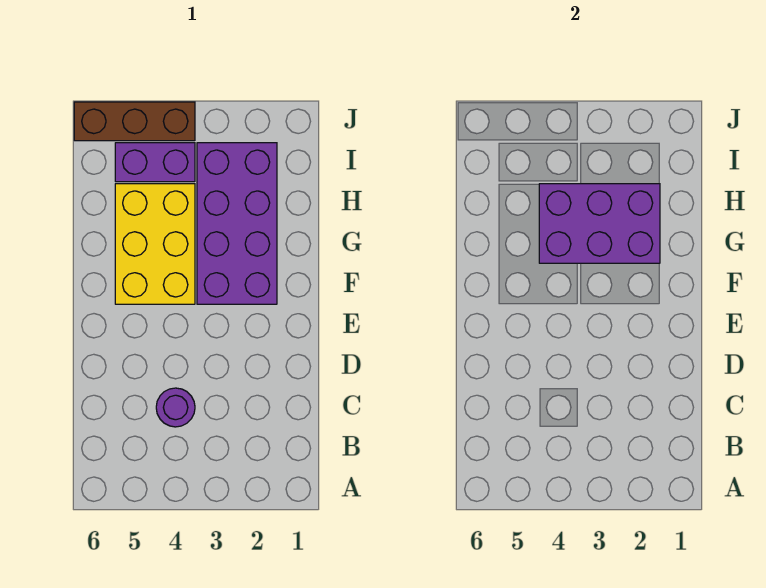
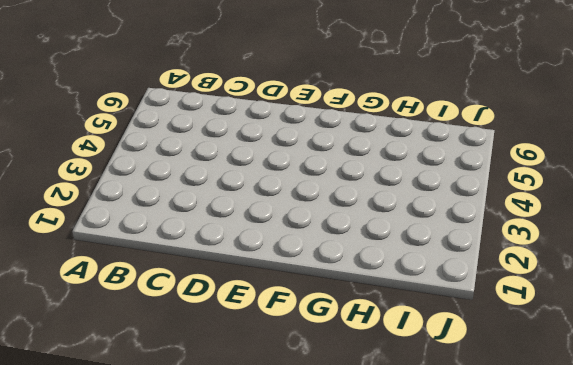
none -> purple 1x1 round brick [156,388,195,427]
none -> purple 2x4 brick [197,143,277,304]

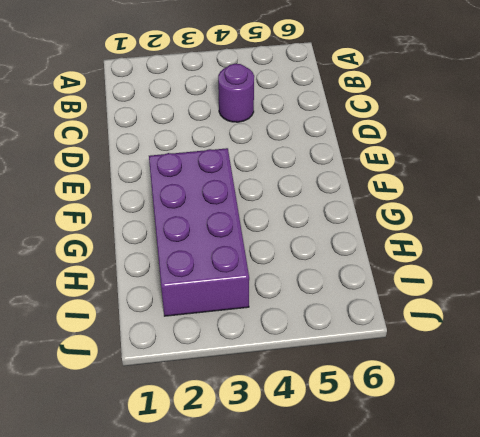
none -> yellow 2x3 brick [115,184,195,304]
none -> purple 1x2 brick [115,143,195,182]

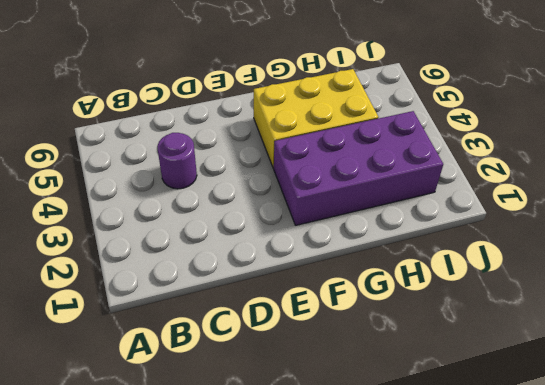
none -> purple 1x2 brick [115,143,195,182]
none -> brown 1x3 brick [74,102,195,141]

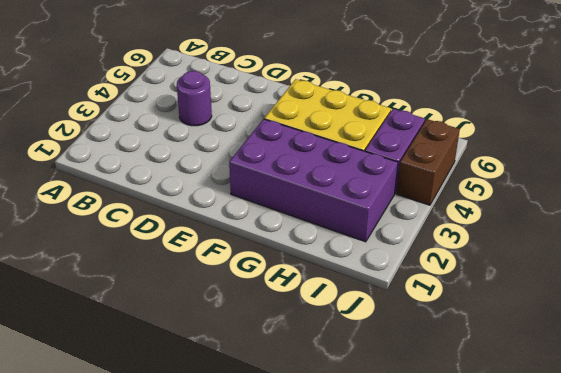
brown 1x2 brick [397,119,460,205] -> brown 1x3 brick [74,102,195,141]
none -> purple 2x3 brick [539,184,660,263]

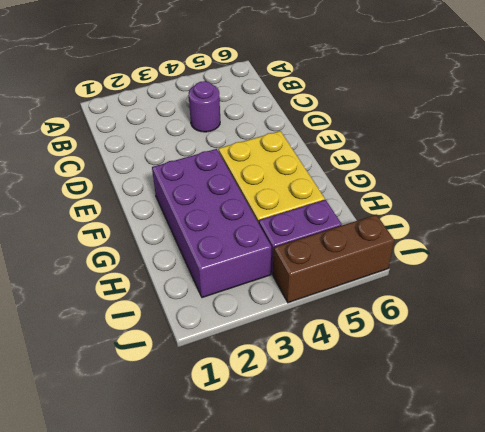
none -> purple 2x3 brick [539,184,660,263]

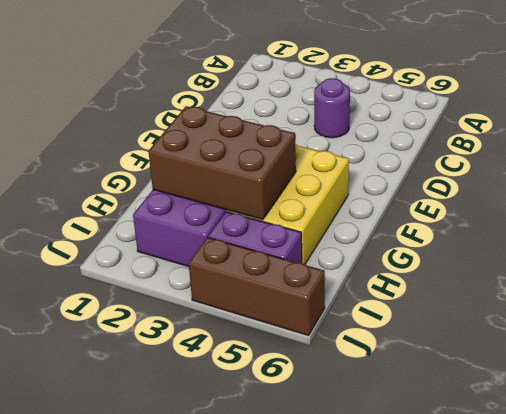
brown 2x3 brick [148,106,296,220] -> purple 2x3 brick [539,184,660,263]

